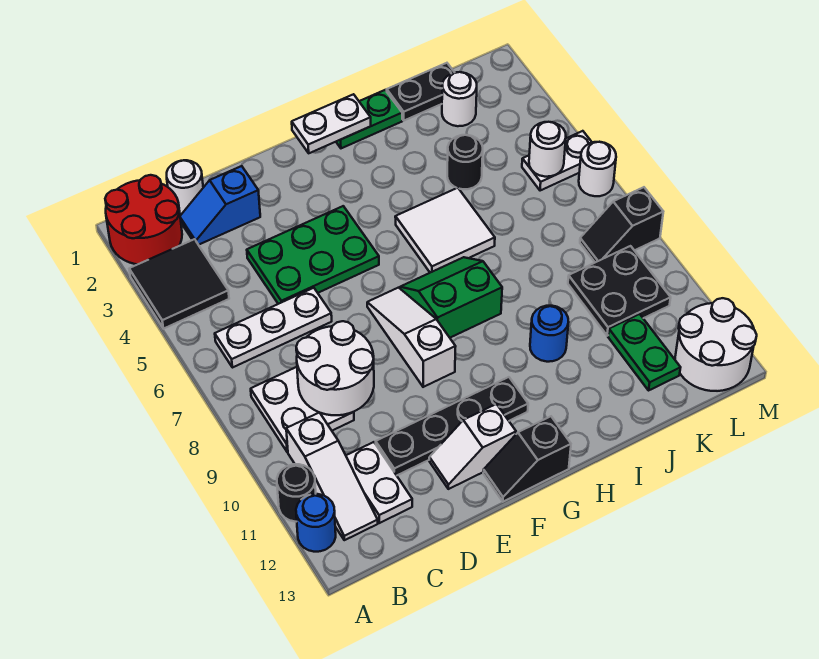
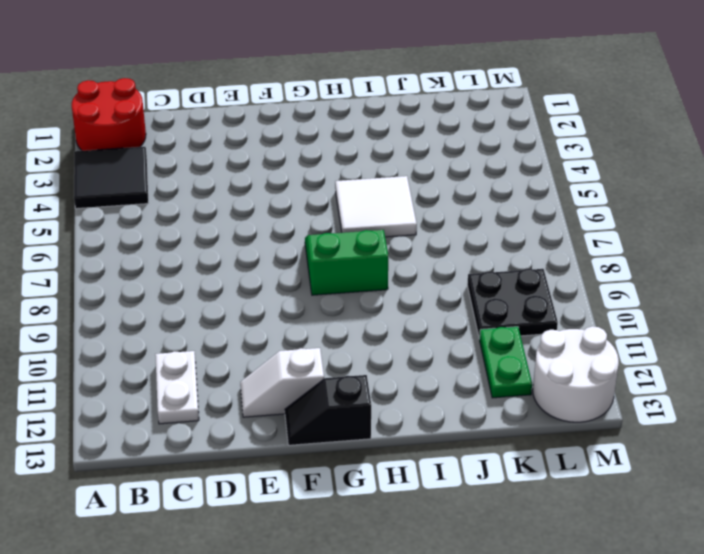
none -> black 1x1 round brick [277,464,316,522]
none -> blue 1x1 round brick [296,494,336,552]
none -> white 1x3 plate [215,288,332,368]
none -> white 2x2 plate [251,367,354,452]

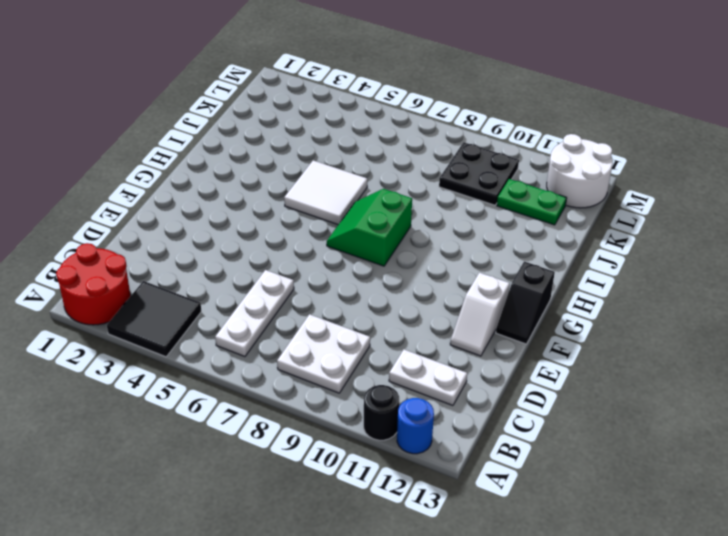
none -> white 1x3 slope [286,412,378,540]
none -> white 1x1 round brick [167,160,203,214]
none -> blue 1x2 slope [180,166,260,245]
none -> green 2x3 plate [247,206,379,304]

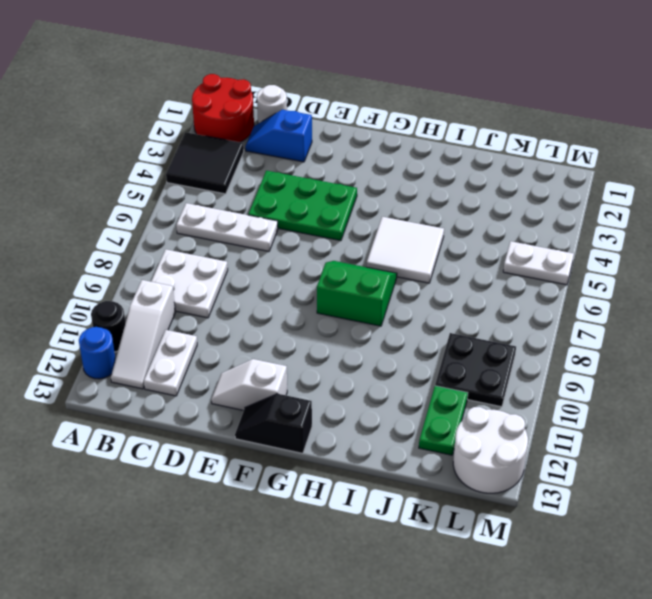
none -> black 1x4 plate [376,377,528,475]
none -> white 1x3 slope [367,288,456,387]
none -> green 1x2 plate [336,90,402,148]
none -> blue 1x1 round brick [530,306,568,362]

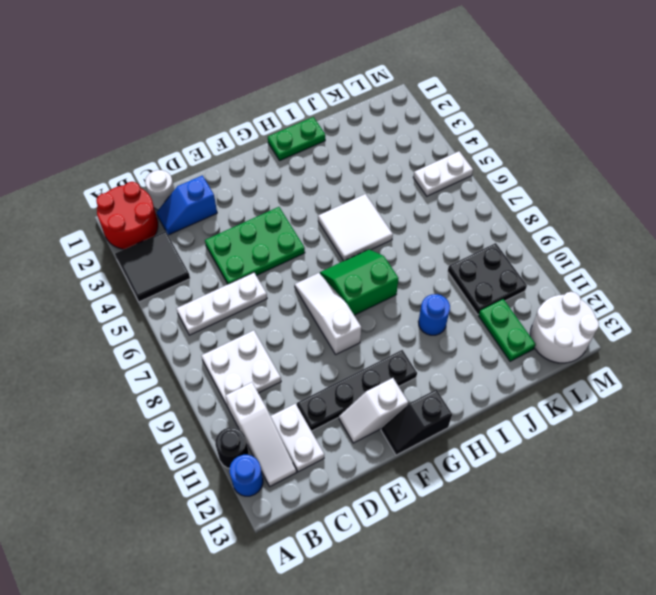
none -> black 1x2 plate [387,63,455,121]
none -> black 1x1 round brick [447,135,483,189]
none -> white 1x1 round brick [442,72,477,126]
none -> black 1x2 slope [580,187,663,262]

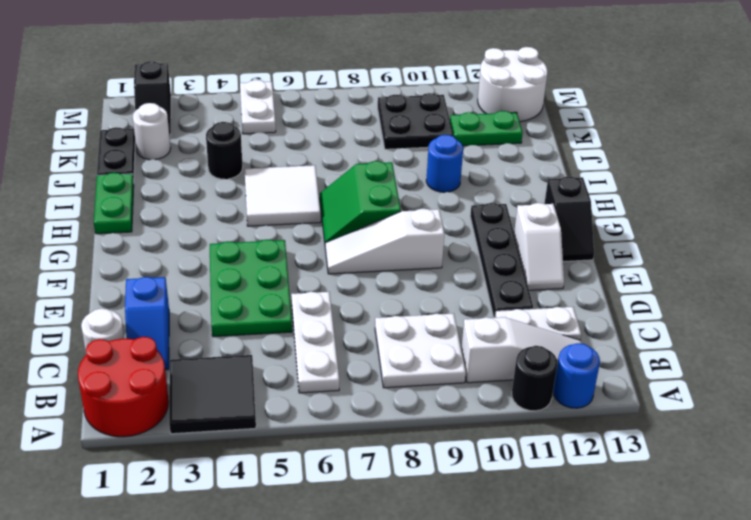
black 1x2 slope [134,61,171,137] -> black 1x2 slope moved to [580,187,663,262]
none -> white 1x1 round brick [579,142,616,196]
none -> white 2x2 round brick [296,321,374,415]
none -> white 1x2 plate [292,94,371,153]
none -> white 1x1 round brick [529,122,566,177]

